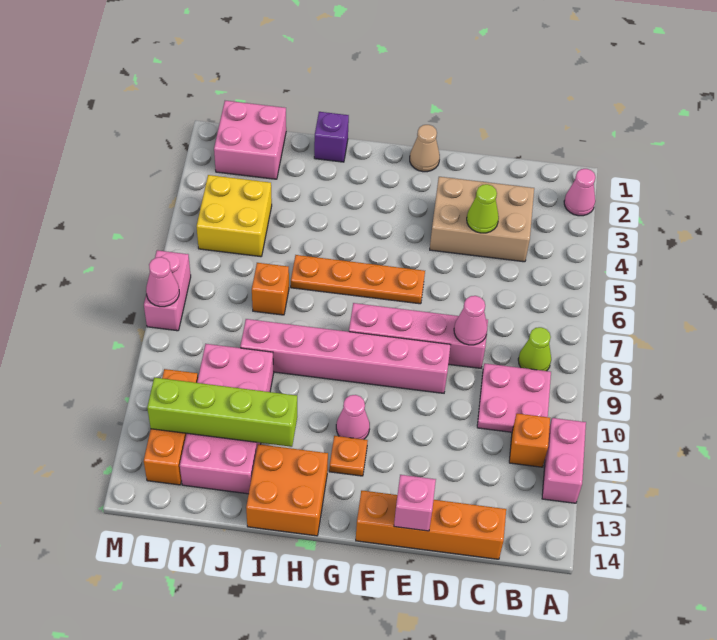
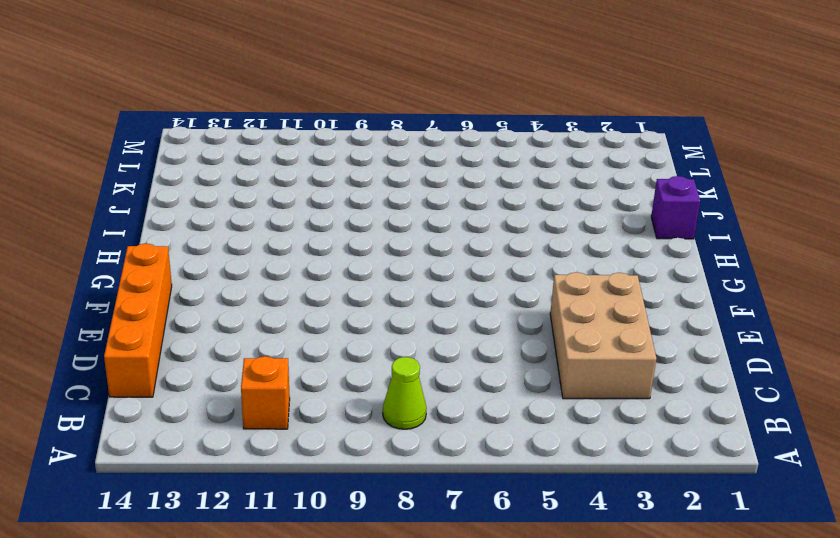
none -> pink 1x1 cone [564,169,596,216]
none -> pink 1x2 brick [542,418,586,503]
none -> pink 2x2 plate [477,363,551,432]

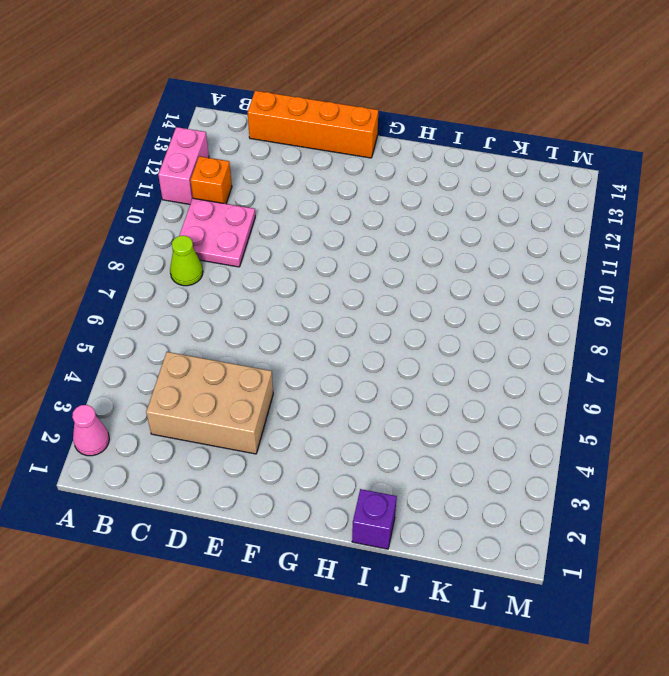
none -> pink 1x4 brick [349,303,488,368]
none -> pink 1x6 brick [240,319,450,393]
none -> tan 1x1 cone [410,125,440,172]

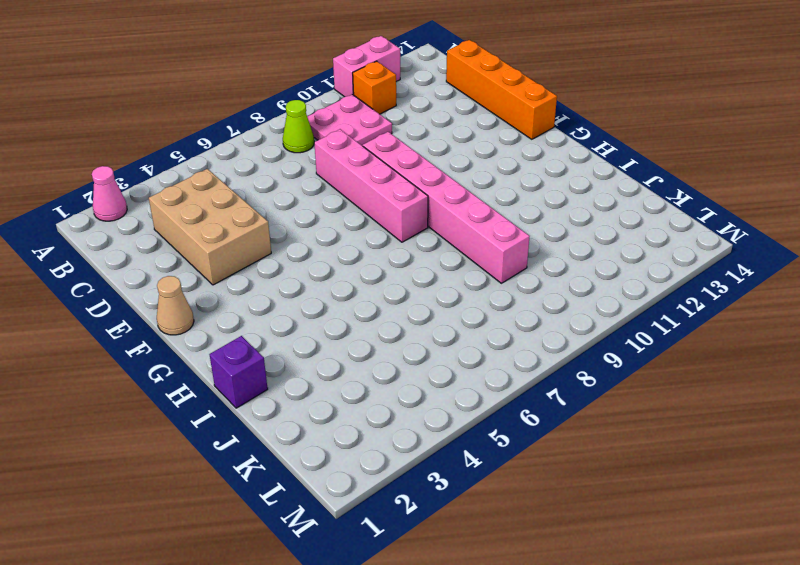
none -> orange 1x4 plate [291,255,425,304]
none -> pink 1x1 cone [336,395,370,439]
none -> orange 1x1 plate [329,436,368,476]

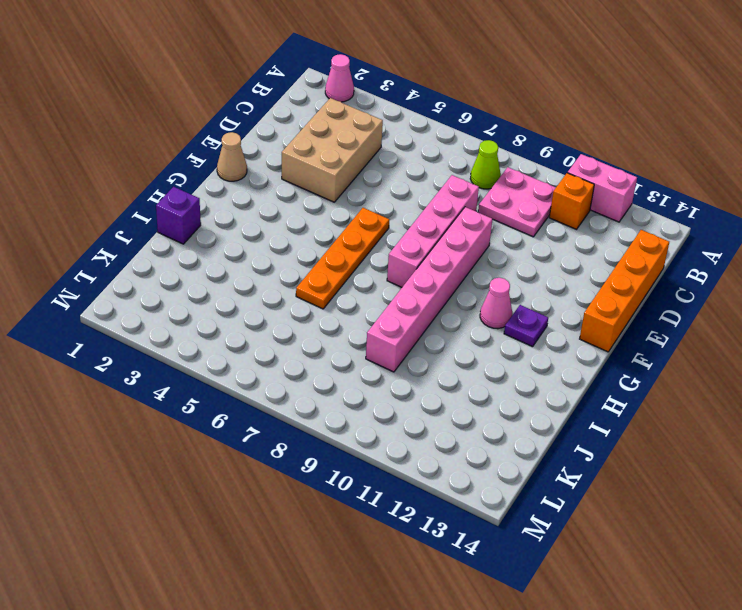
purple 1x1 plate [504,305,548,347] -> orange 1x1 plate [329,436,368,476]
none -> orange 2x2 brick [246,444,328,536]
none -> orange 1x1 brick [252,263,289,315]
none -> pink 2x4 brick [180,344,274,494]

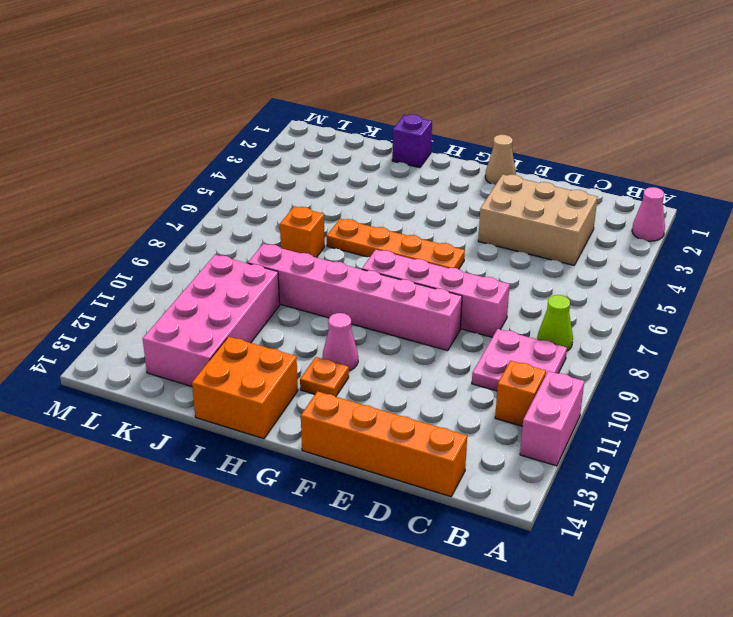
none -> pink 2x2 brick [214,101,286,179]
none -> yellow 2x2 brick [196,175,272,257]
none -> orange 1x3 brick [144,369,198,485]

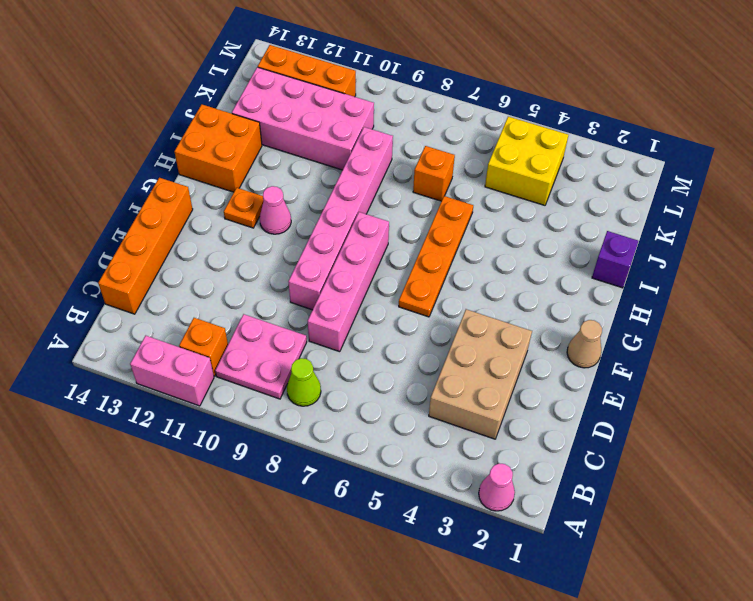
none -> pink 2x2 brick [214,101,286,179]
none -> pink 1x2 brick [144,250,191,331]
none -> lime 1x1 cone [467,184,499,233]

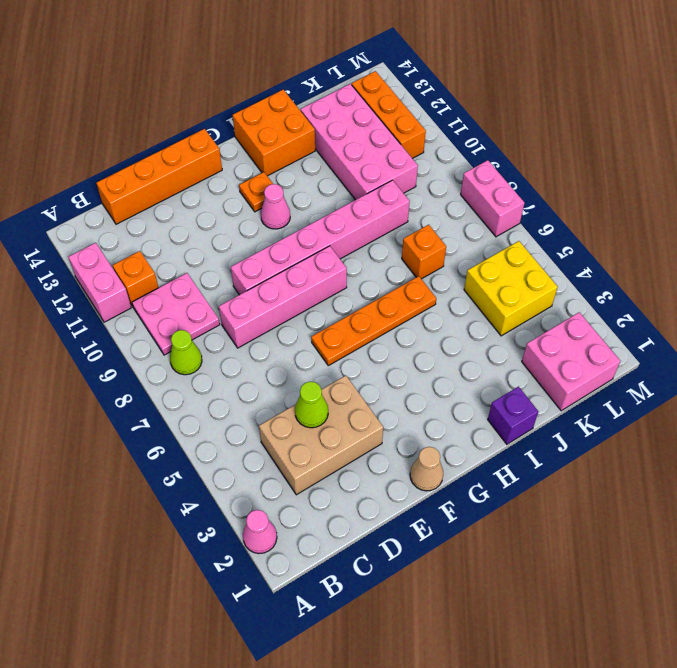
none -> pink 1x1 cone [454,296,487,345]
none -> pink 1x1 brick [394,475,436,531]
none -> lime 1x4 brick [147,377,297,447]

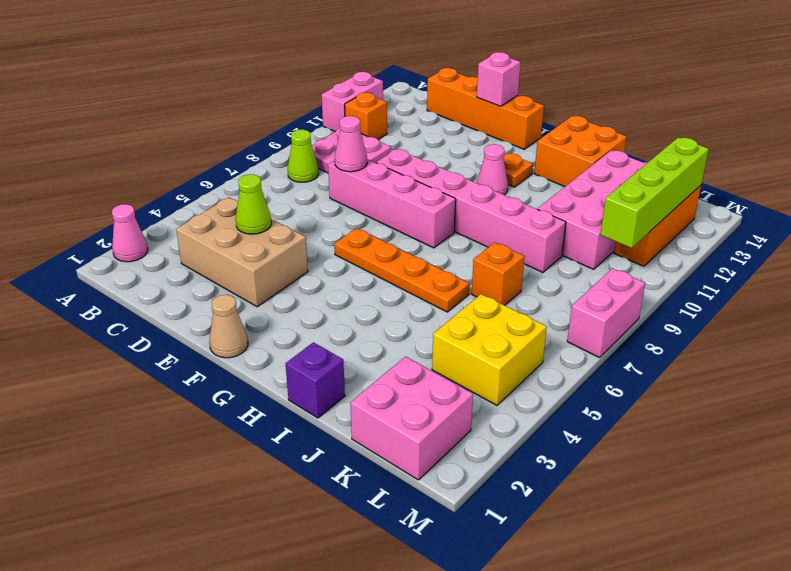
lime 1x4 brick [600,137,709,248] -> lime 1x4 brick turned to [147,377,297,447]
none -> pink 1x1 cone [146,257,179,307]

